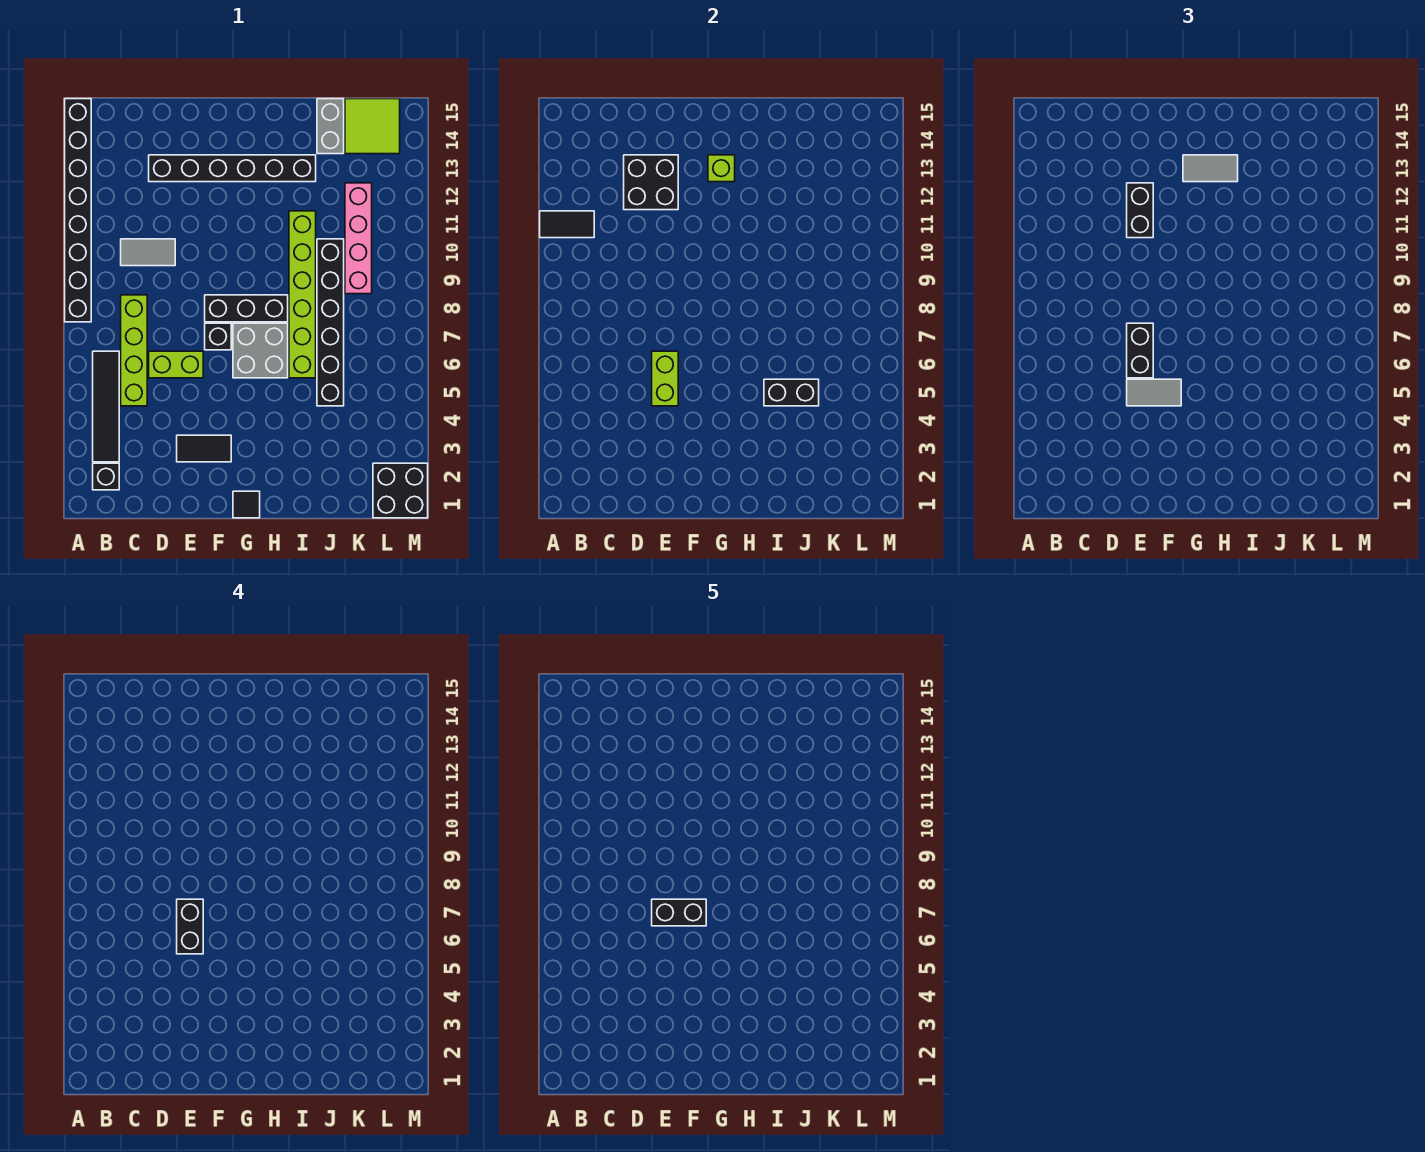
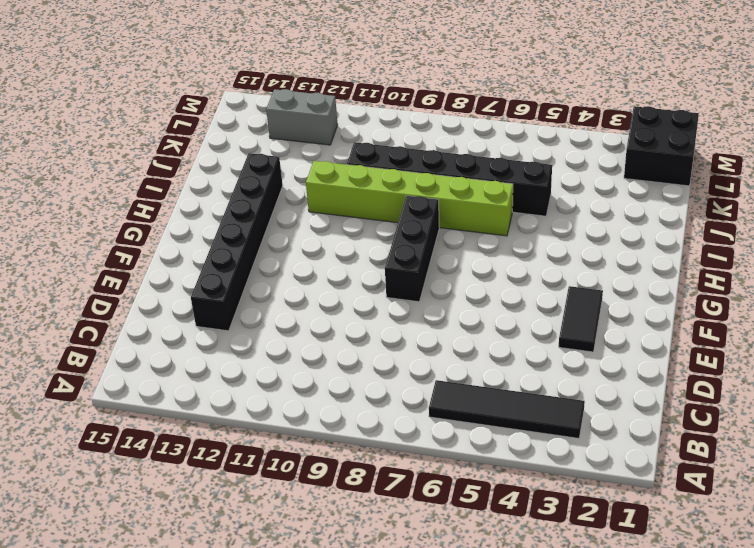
grey 1x2 brick [266,89,338,145] -> grey 1x2 brick moved to [317,99,344,154]
none -> black 1x8 brick [65,99,91,322]
none -> black 1x1 brick [93,463,119,490]
none -> lime 1x4 brick [121,295,147,406]

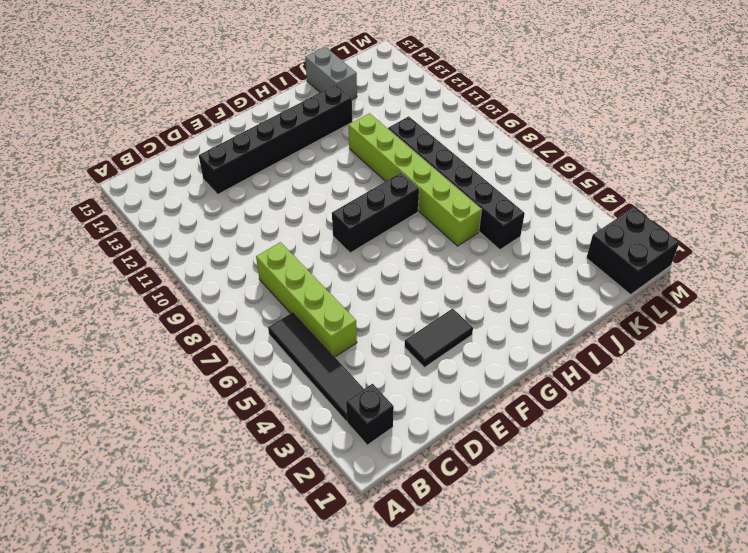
none -> black 1x8 brick [65,99,91,322]
none -> grey 1x2 tile [121,239,175,266]
none -> lime 1x2 brick [149,351,203,378]

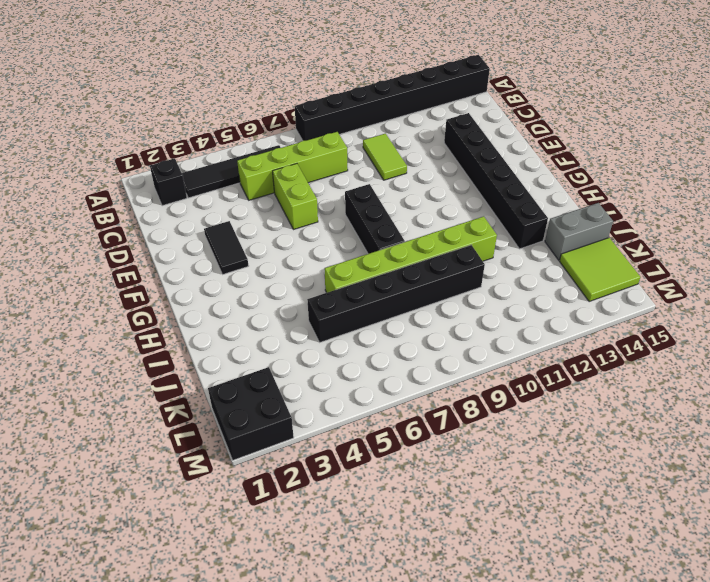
lime 1x2 tile [363,134,407,180] -> grey 1x2 tile [121,239,175,266]
none -> black 1x1 brick [205,323,231,350]
none -> black 1x1 tile [233,491,260,518]
none -> grey 2x2 brick [233,323,288,378]

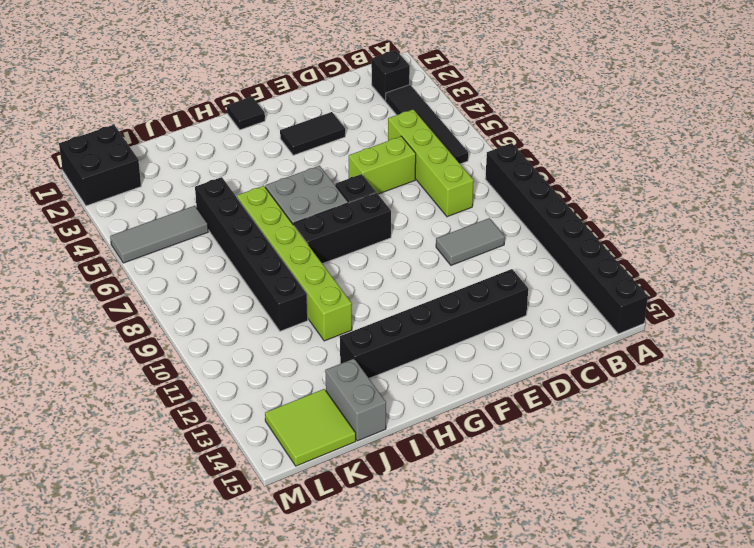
grey 1x3 tile [110,206,208,263] -> none
none -> pink 1x4 brick [345,183,372,294]
none -> black 1x2 tile [540,211,594,238]
none -> black 2x2 brick [624,155,678,210]

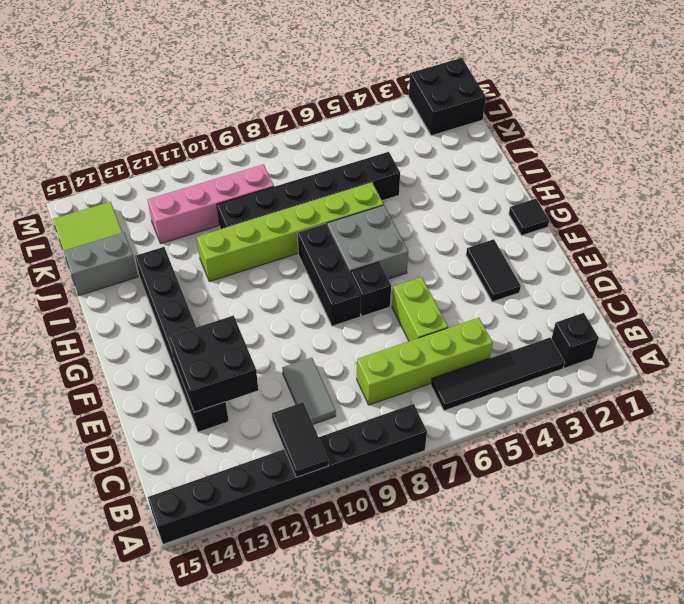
none -> lime 1x2 brick [652,351,678,406]
none -> lime 1x1 brick [708,155,735,182]
none -> black 1x2 brick [764,379,819,406]

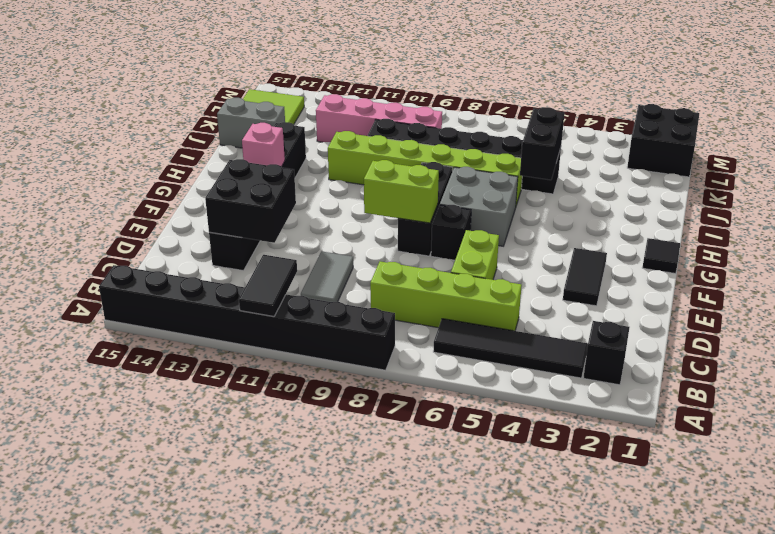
lime 1x2 brick [364,160,439,223] -> lime 1x2 brick moved to [652,351,678,406]
pink 1x1 brick [242,123,285,167] -> lime 1x1 brick [708,155,735,182]
none -> grey 1x2 tile [1127,379,1181,406]
none -> black 1x2 brick [1127,323,1153,378]
none -> black 1x2 brick [1127,183,1153,238]

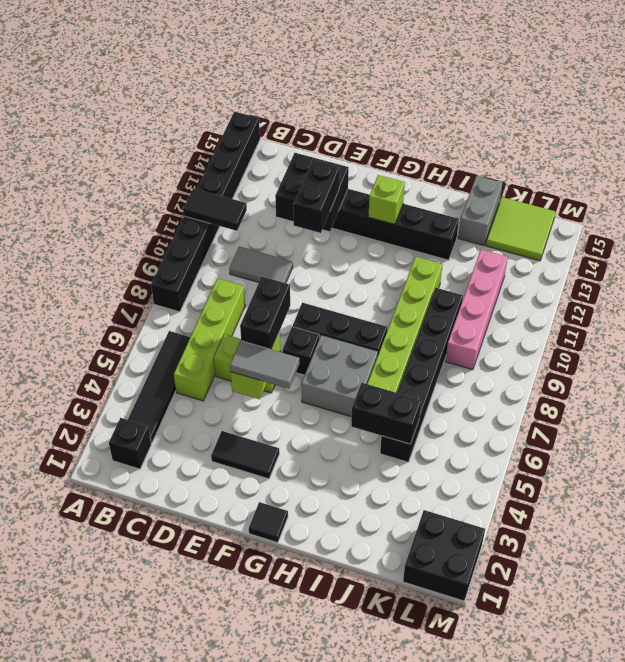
none -> grey 1x2 tile [1183,155,1238,182]
none -> black 1x2 brick [177,899,203,954]
none -> black 1x2 brick [652,899,706,926]

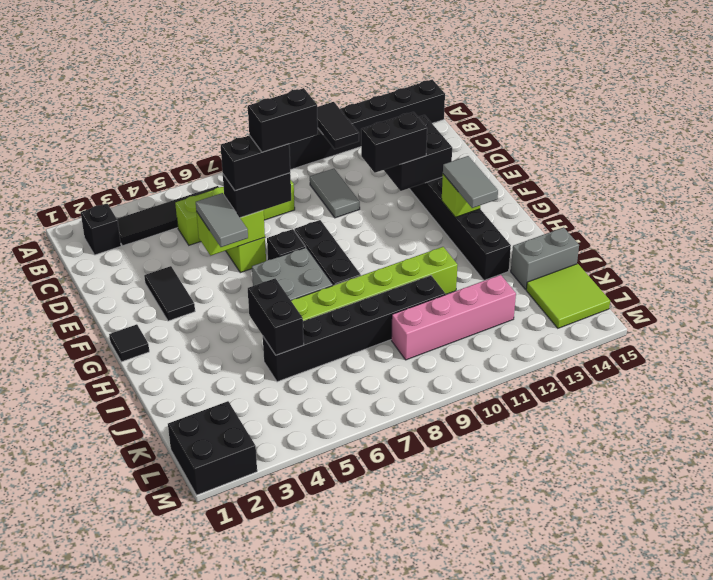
black 1x2 brick [248,88,318,152] -> black 1x2 brick turned to [652,899,706,926]

